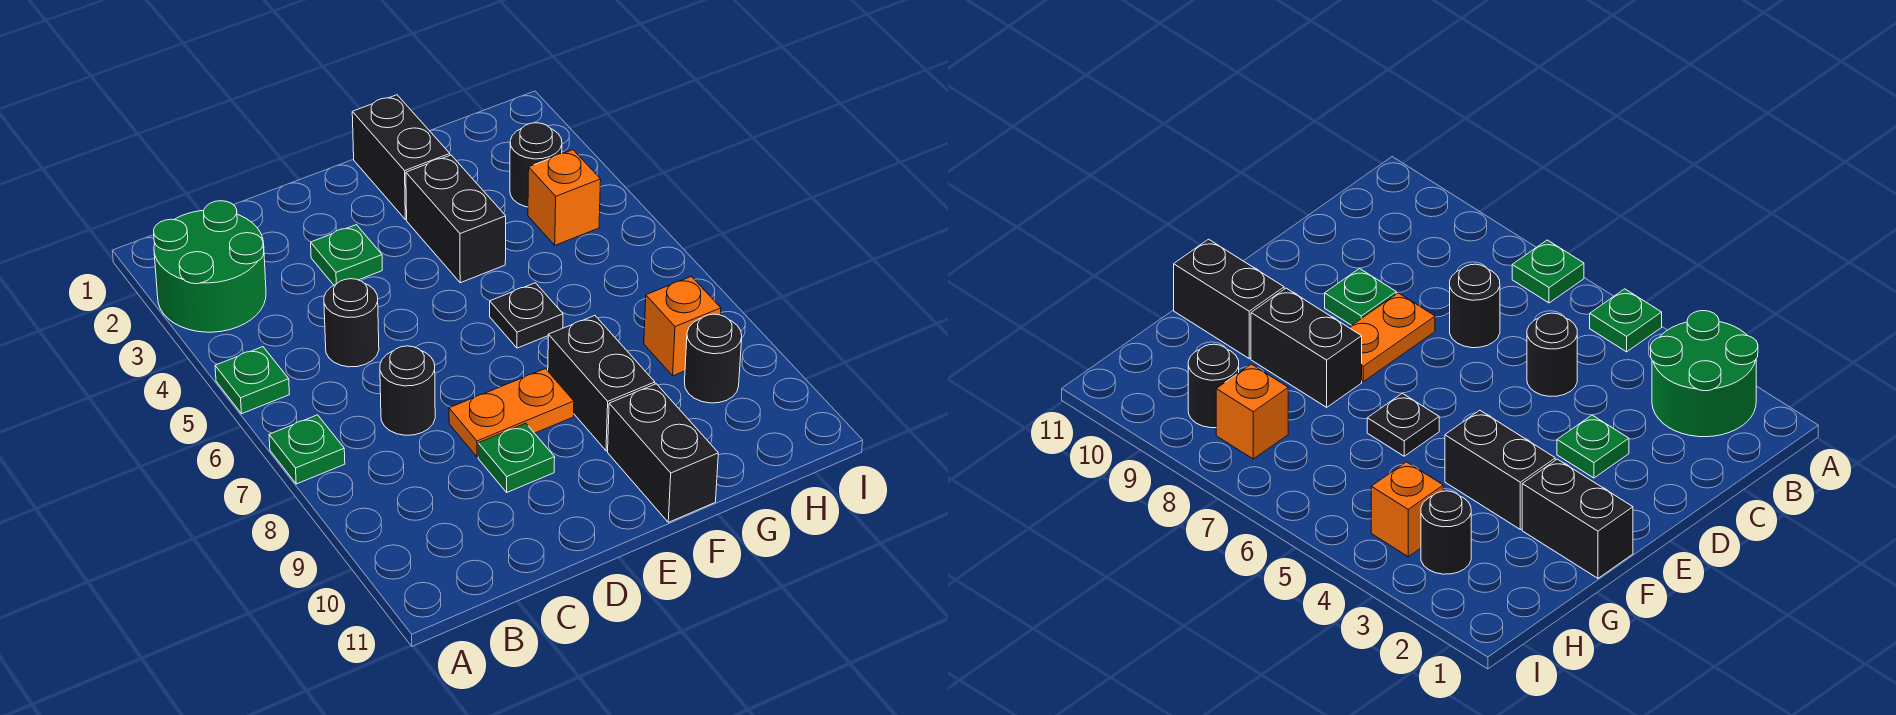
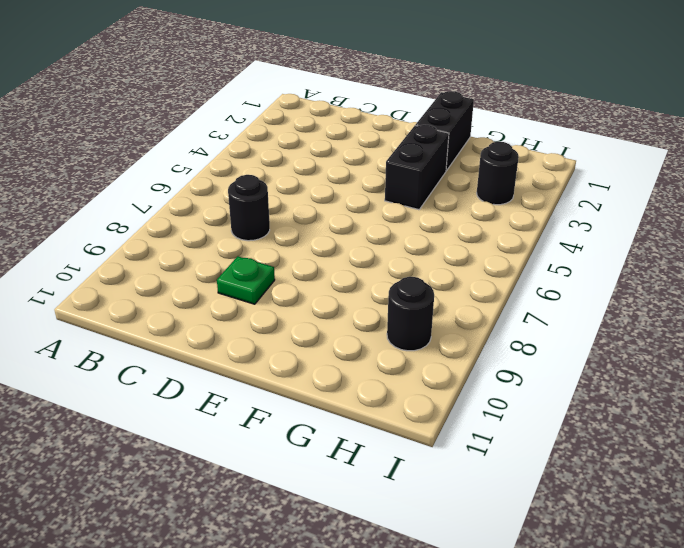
none -> green 2x2 round brick [154,201,266,332]
none -> green 1x1 plate [215,347,289,414]
none -> green 1x1 plate [269,415,345,484]

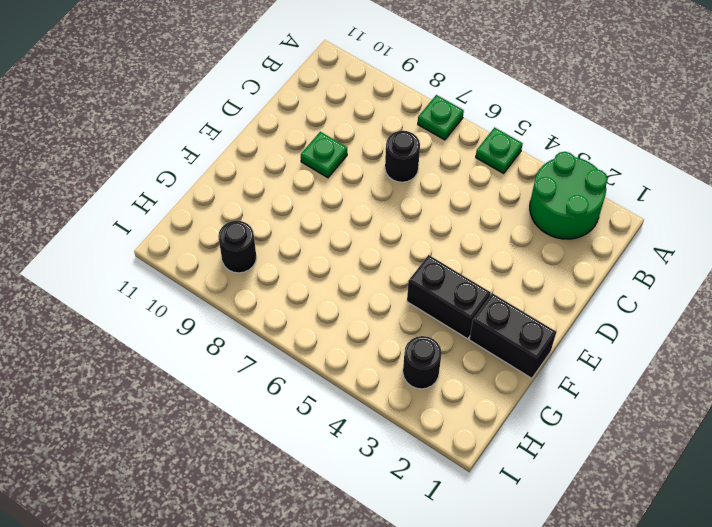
none -> black 1x1 round brick [324,279,379,367]
none -> green 1x1 plate [311,225,382,285]
none -> orange 1x2 plate [449,369,574,457]

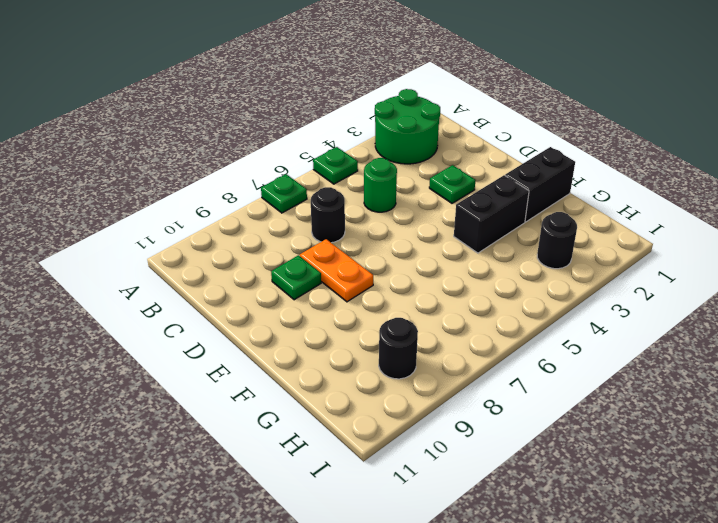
green 1x1 round brick [364,158,397,212] -> black 1x1 round brick [324,279,379,367]
none -> black 1x1 plate [490,283,563,348]
none -> black 1x2 brick [548,316,655,451]
none -> black 1x2 brick [608,384,718,522]

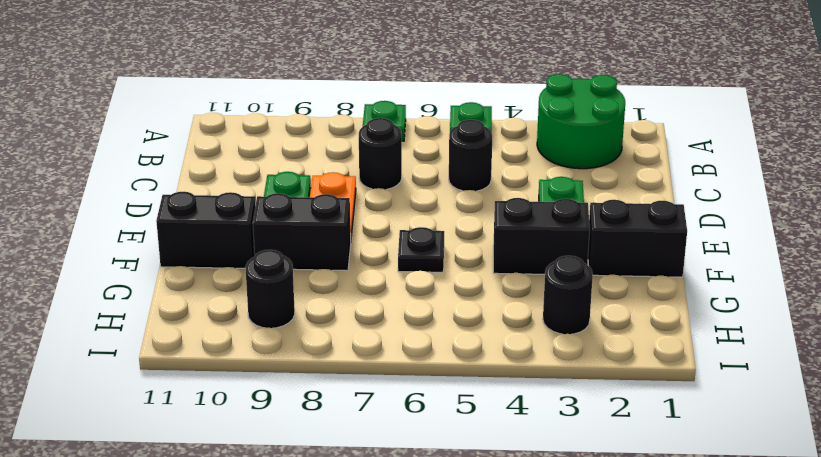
none -> orange 1x1 brick [528,150,601,245]
none -> orange 1x1 brick [644,277,721,376]

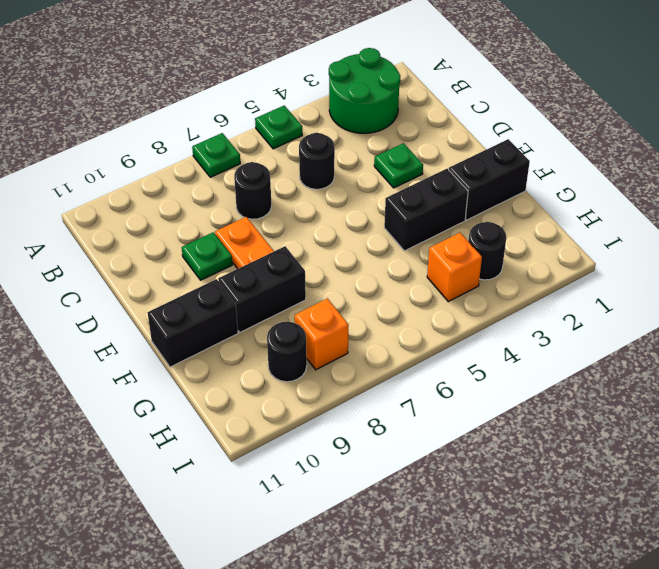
none -> black 1x1 plate [490,283,563,348]

